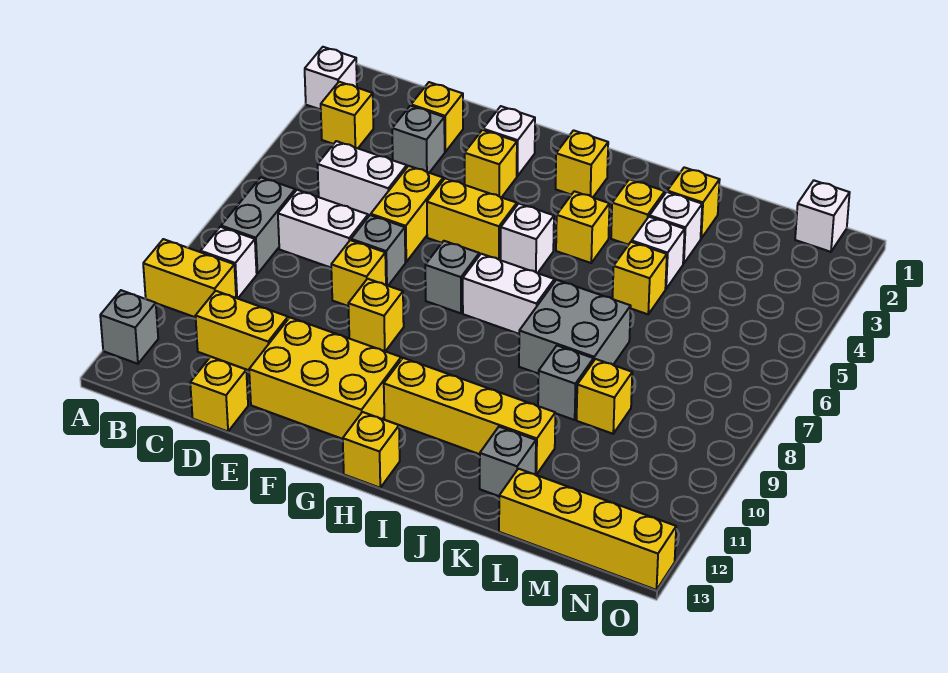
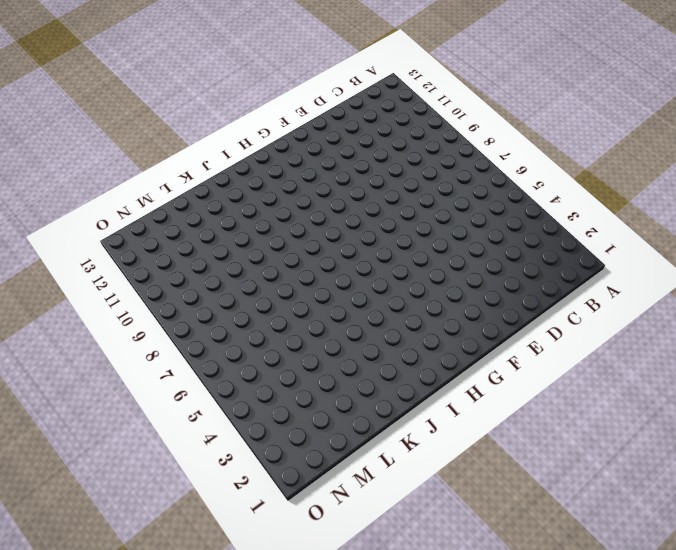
none -> white 1x1 brick [305,47,357,110]
none -> yellow 1x2 brick [143,239,236,317]
none -> grey 1x1 brick [100,290,158,364]
none -> yellow 1x1 brick [321,82,373,148]

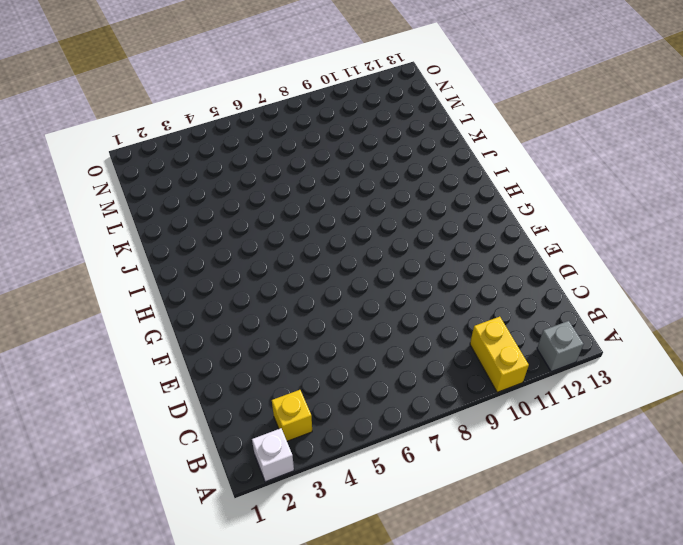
none -> grey 1x2 brick [221,177,295,274]
none -> white 1x1 brick [201,227,257,299]
none -> white 1x2 brick [318,141,407,217]
none -> white 1x2 brick [278,190,368,268]

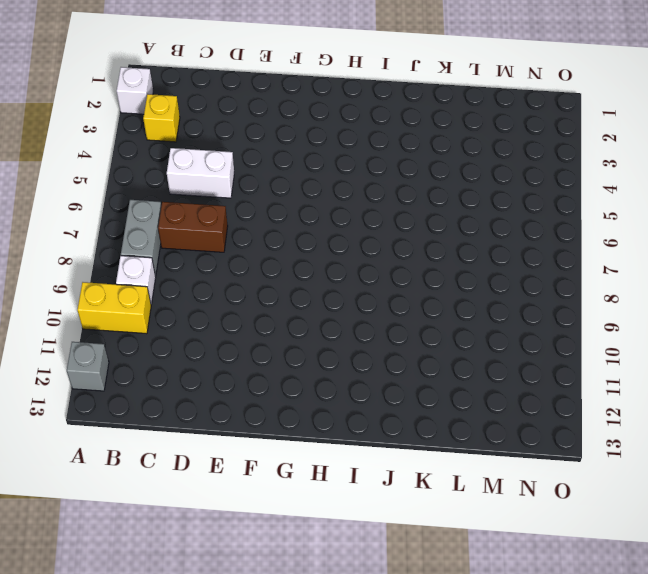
brown 1x2 brick [158,202,228,252] -> white 1x2 brick [278,190,368,268]
none -> yellow 1x2 brick [196,291,288,370]
none -> yellow 1x1 brick [411,82,463,152]
none -> grey 1x1 brick [392,106,445,173]
none -> yellow 1x1 brick [190,357,248,431]

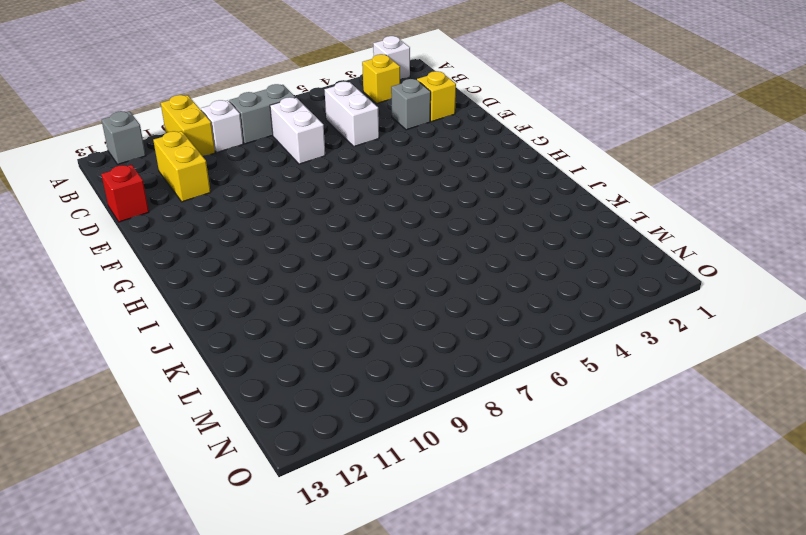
red 1x1 brick [101,165,149,222] -> yellow 1x1 brick [190,357,248,431]
none -> yellow 1x2 brick [371,166,443,262]
none -> grey 1x1 brick [351,215,405,286]
none -> yellow 1x1 brick [331,240,386,306]
none -> yellow 2x3 brick [249,318,401,439]

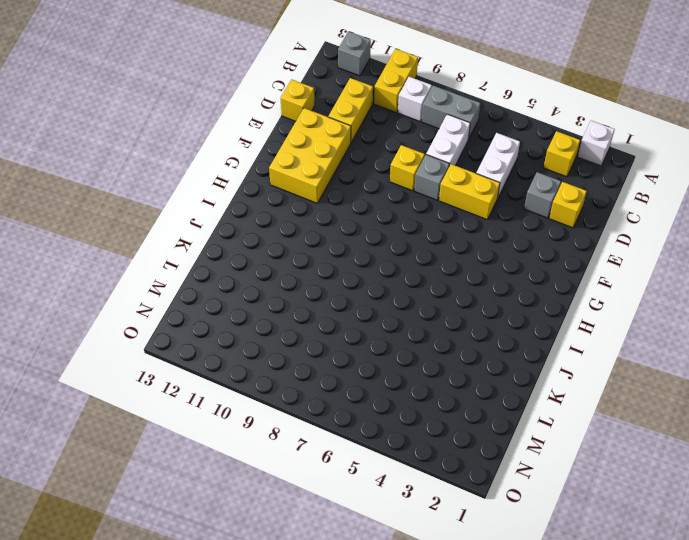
none -> white 1x1 brick [483,106,535,176]
none -> yellow 1x1 brick [465,130,517,197]
none -> yellow 1x2 brick [427,178,517,260]
none -> yellow 1x1 brick [348,279,404,351]

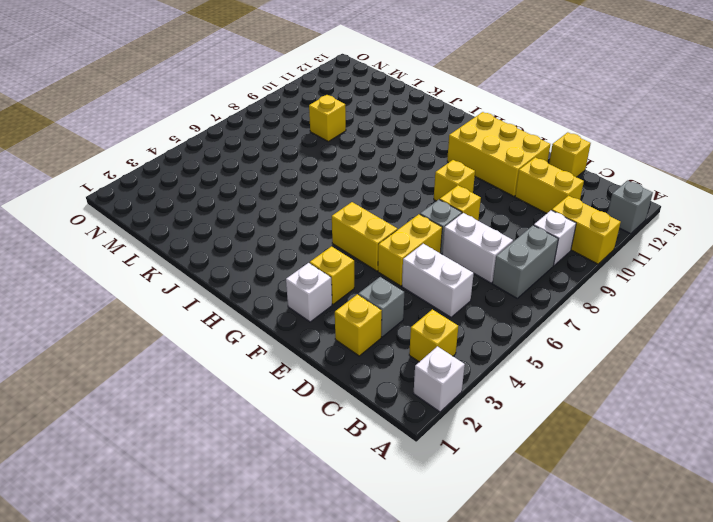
none -> grey 1x1 brick [425,241,479,313]
none -> yellow 1x1 brick [556,130,608,197]
none -> white 1x1 brick [501,204,554,273]
none -> white 1x2 brick [463,254,554,334]

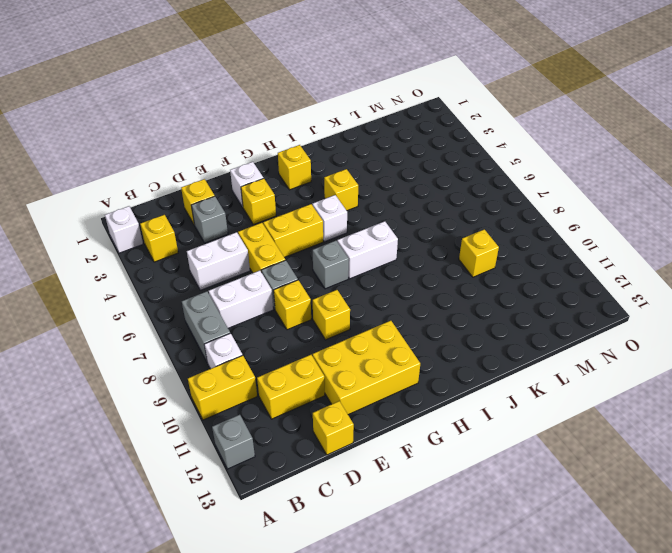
none -> yellow 1x4 brick [384,358,555,475]
none -> yellow 1x1 brick [343,412,400,488]
none -> yellow 1x1 brick [611,179,665,245]
none -> grey 2x2 brick [519,280,631,374]

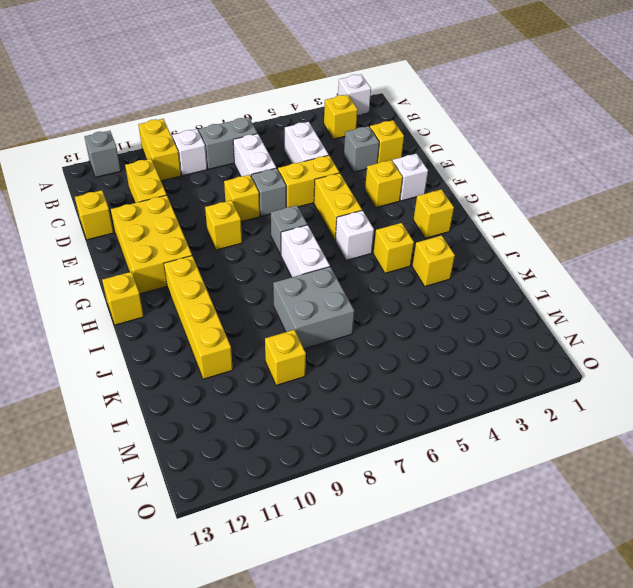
none -> yellow 1x1 brick [667,167,720,238]
none -> white 1x1 brick [650,192,702,264]
none -> white 1x1 brick [632,217,685,289]
none -> yellow 1x1 brick [613,242,667,314]

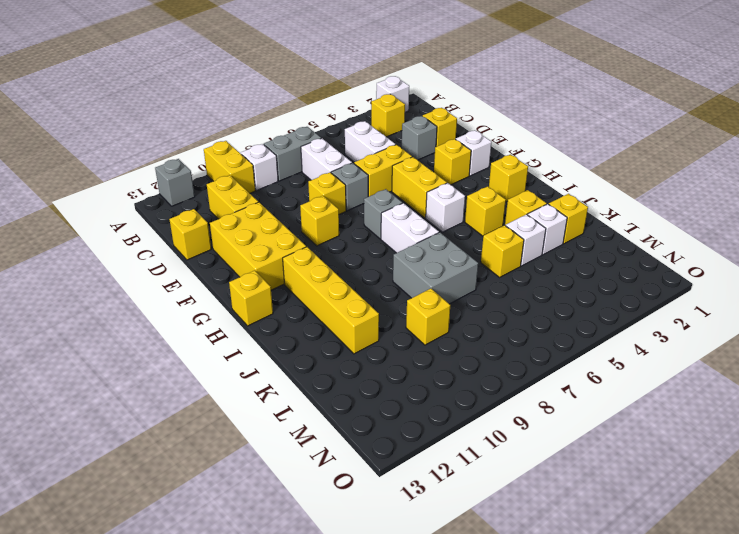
none -> grey 1x1 brick [538,346,593,420]
none -> grey 1x1 brick [480,427,536,496]
none -> yellow 1x4 brick [499,469,676,590]
none -> white 1x1 brick [795,181,850,252]

